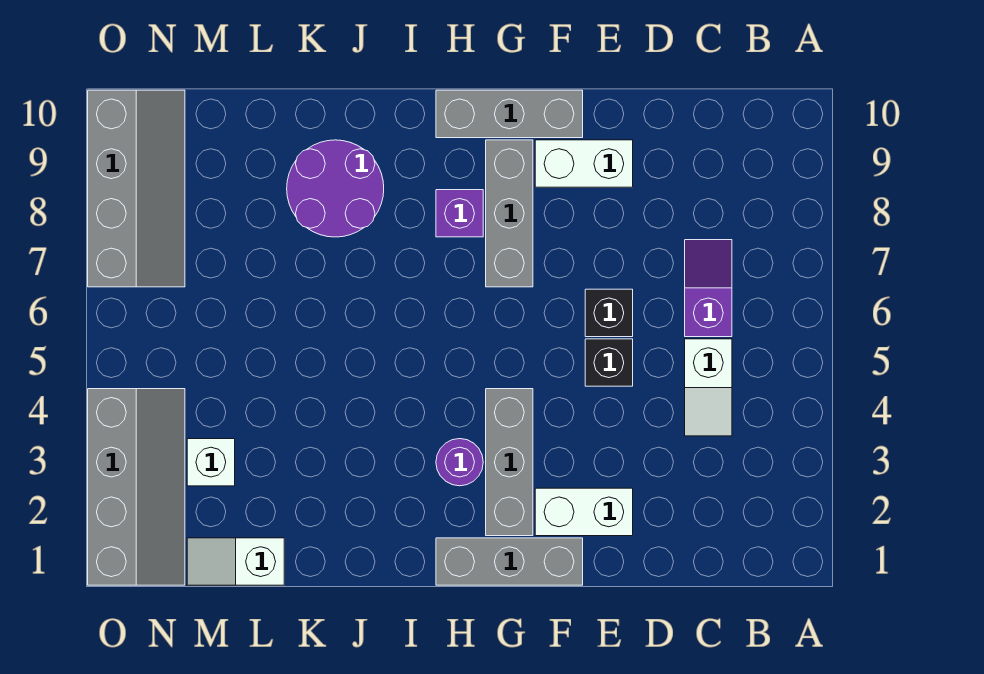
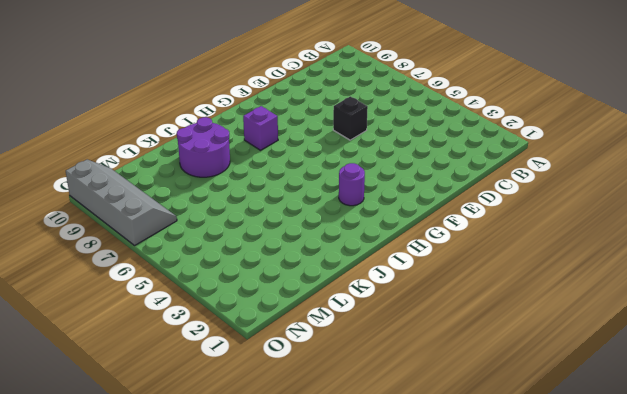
none -> white 1x2 slope [685,339,732,436]
none -> purple 1x2 slope [685,240,732,337]
none -> white 1x2 brick [535,488,633,536]

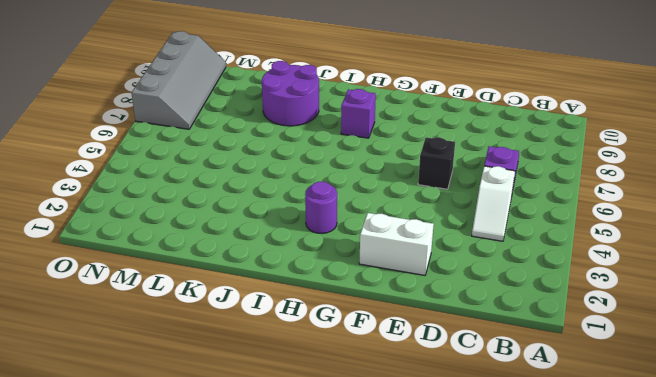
none -> black 1x1 brick [585,339,633,386]
none -> white 1x2 brick [535,140,633,187]
none -> grey 1x3 brick [436,538,583,585]

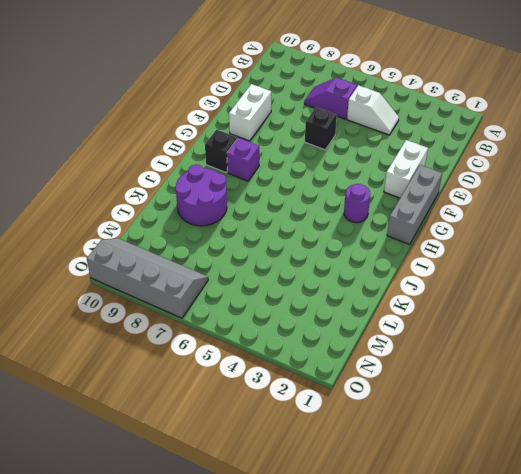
black 1x1 brick [205,129,237,172] -> black 1x1 brick moved to [585,339,633,386]
none -> grey 1x3 brick [436,90,583,138]
none -> grey 1x3 brick [486,389,533,536]
none -> grey 1x3 brick [486,140,533,287]

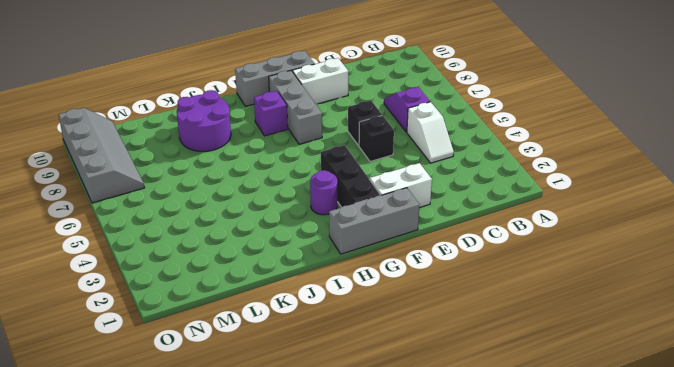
black 1x3 brick [321,145,380,207] -> grey 1x3 brick [486,389,533,536]
none -> white 1x2 slope [187,538,284,585]
none -> white 1x1 brick [187,439,235,486]
none -> grey 2x4 slope [88,389,185,585]

